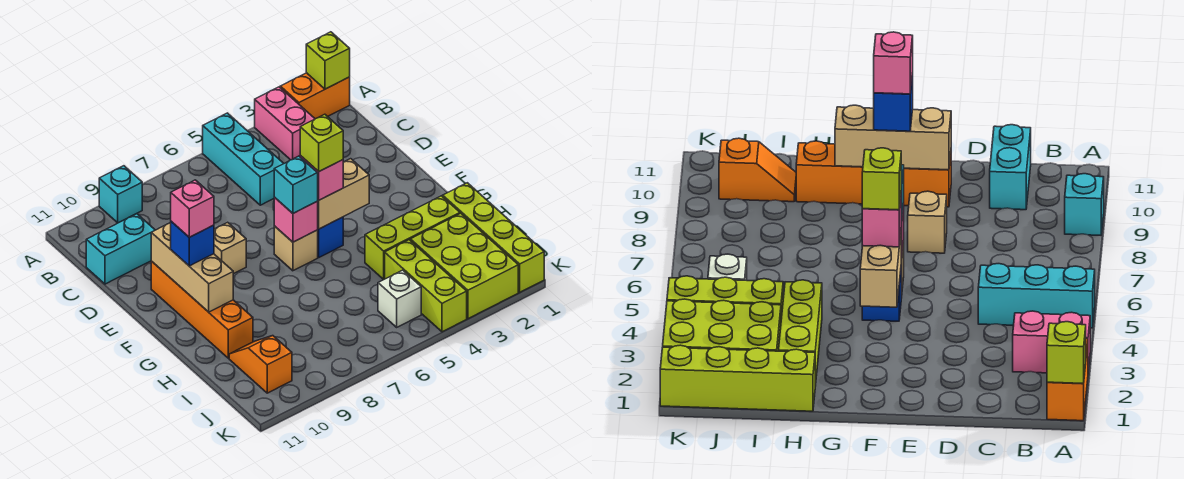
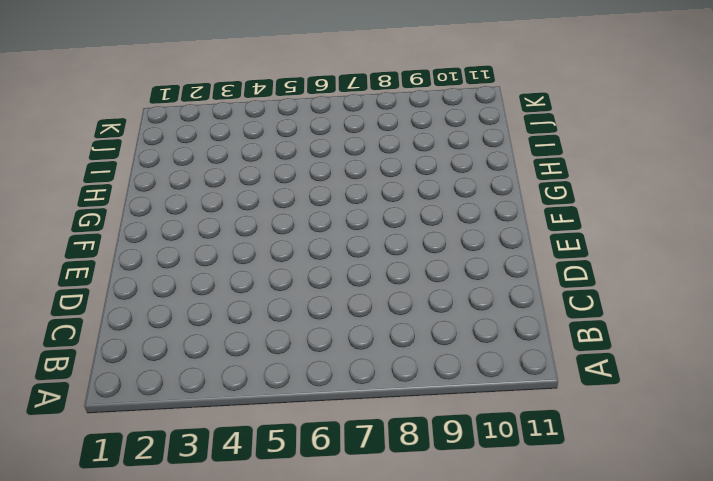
none -> orange 1x2 brick [280,73,350,119]
none -> pink 1x2 brick [255,87,315,160]
none -> cyan 1x3 brick [203,113,284,205]

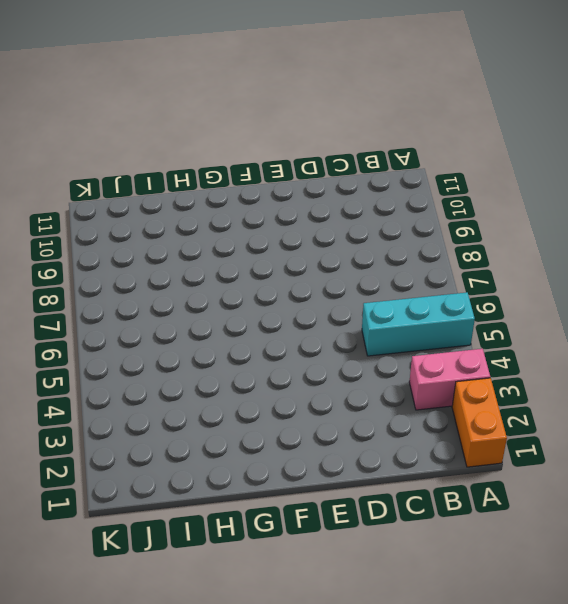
none -> cyan 1x1 brick [99,166,142,223]
none -> cyan 1x2 brick [86,214,155,284]
none -> tan 1x1 brick [214,222,246,274]

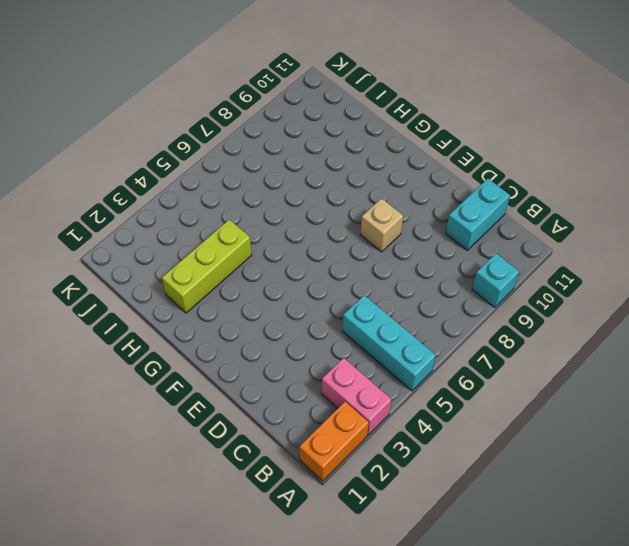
none -> orange 1x4 brick [151,261,253,358]
none -> blue 1x1 brick [318,217,343,257]
none -> tan 1x1 brick [274,226,318,271]

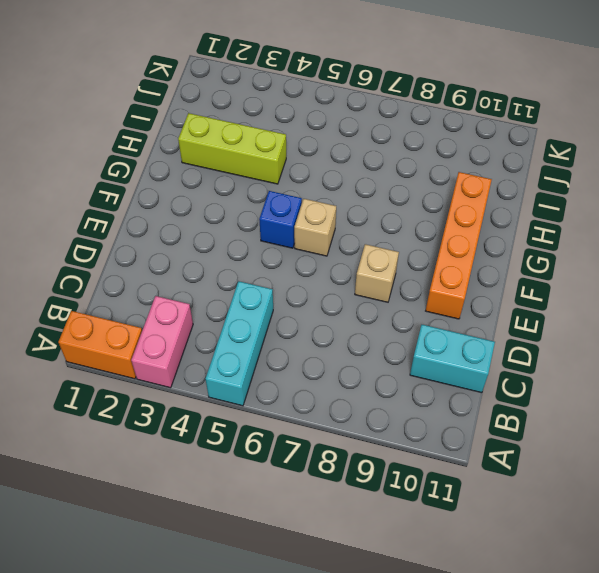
none -> cyan 1x1 brick [99,166,142,223]
none -> lime 1x4 brick [443,183,544,292]
none -> lime 2x3 brick [410,213,518,319]

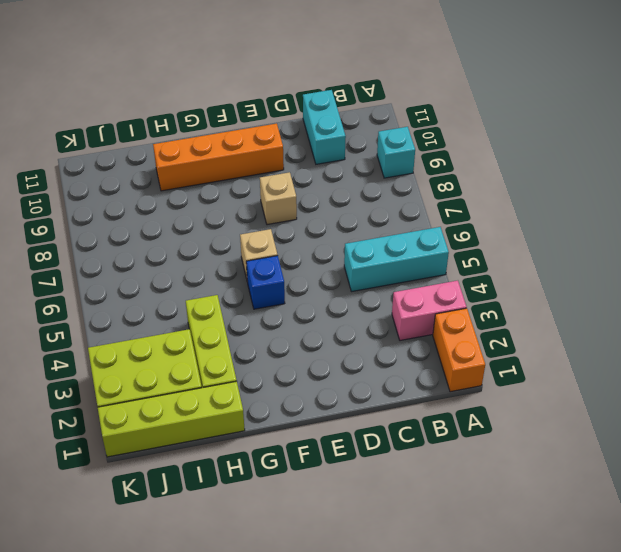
none -> lime 1x3 brick [385,240,467,332]
none -> orange 1x2 slope [229,336,292,393]
none -> white 1x1 brick [378,270,421,327]

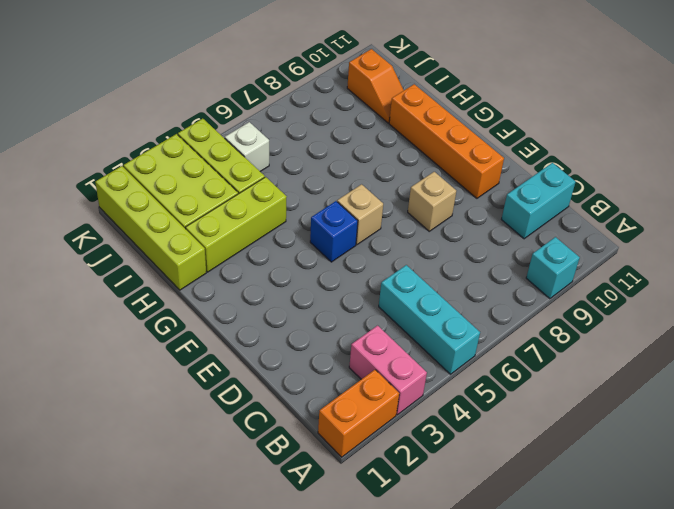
none -> lime 1x1 brick [306,32,350,89]
none -> tan 1x3 brick [151,223,233,312]
none -> tan 1x2 brick [317,159,369,229]

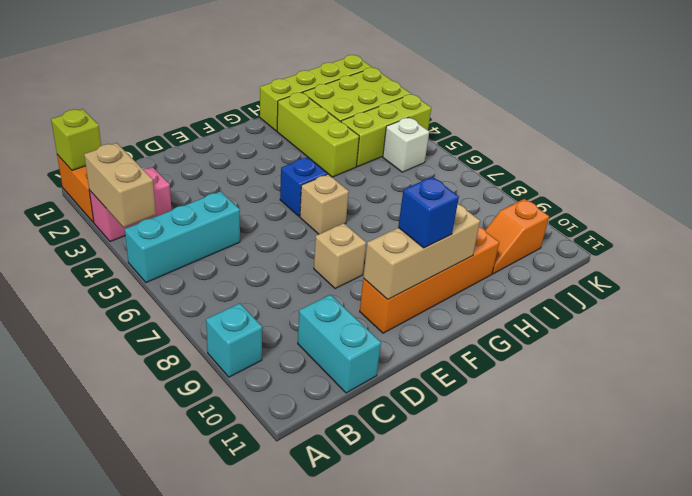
tan 1x2 brick [84,143,156,227] -> tan 1x2 brick moved to [317,159,369,229]
none -> pink 1x1 brick [274,197,318,242]
none -> pink 1x1 brick [300,156,343,200]
none -> cyan 1x1 brick [274,156,318,213]

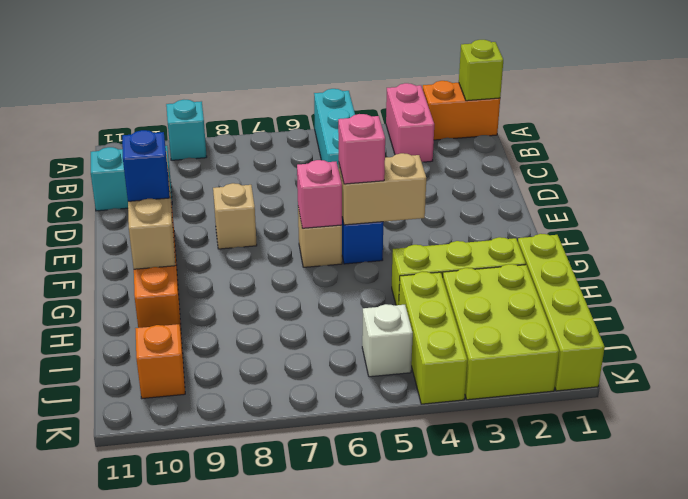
none -> cyan 1x1 brick [274,156,318,213]
none -> lime 1x1 brick [300,114,343,171]
none -> pink 1x1 brick [171,180,214,237]

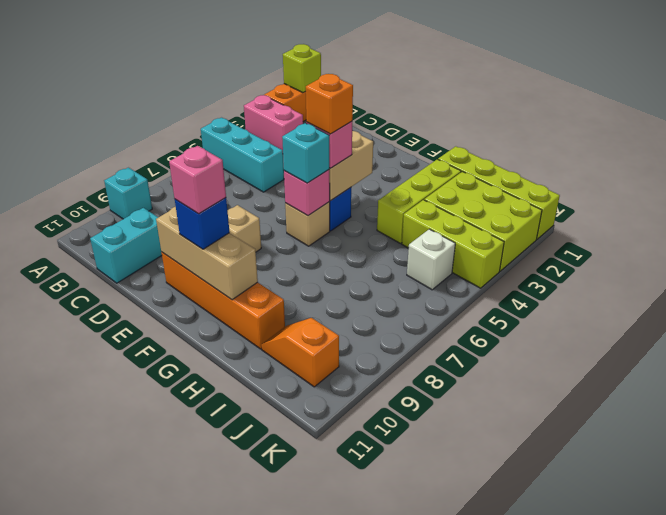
orange 1x1 brick [305,74,353,134] -> lime 1x1 brick [300,114,343,171]

